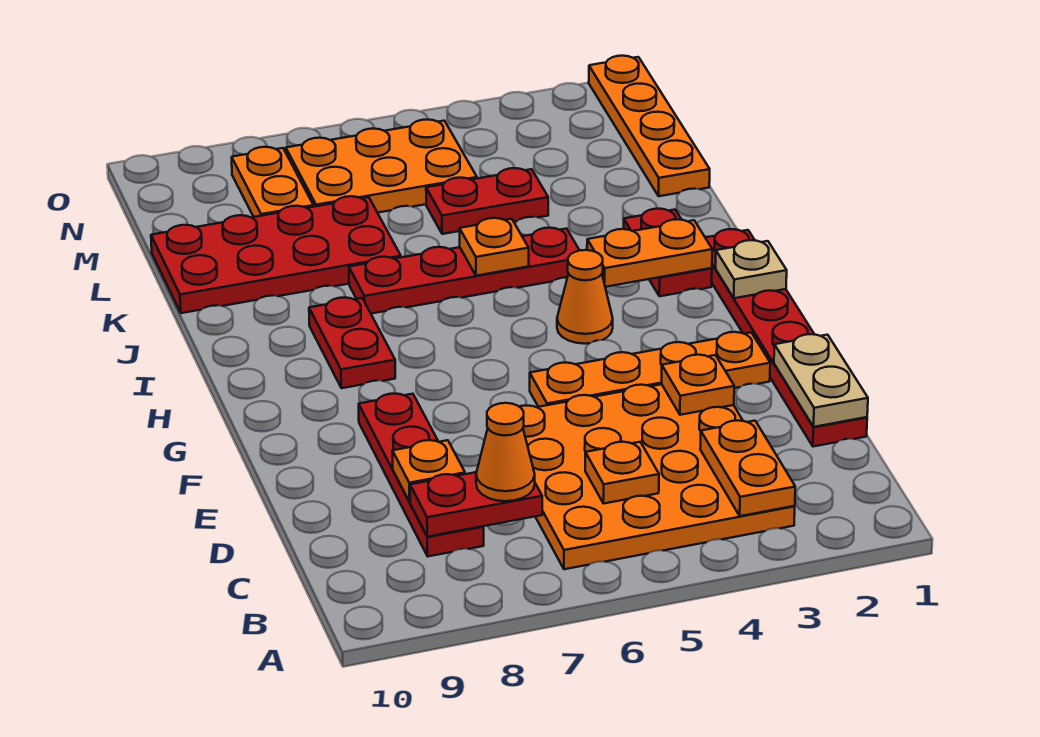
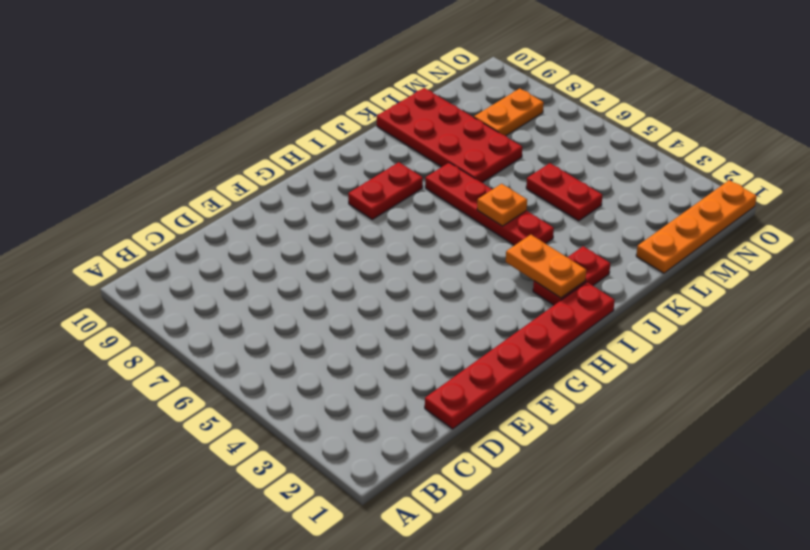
none -> orange 4x4 plate [519,384,795,569]
none -> red 1x4 plate [359,394,484,556]
none -> orange 1x4 plate [530,332,770,407]

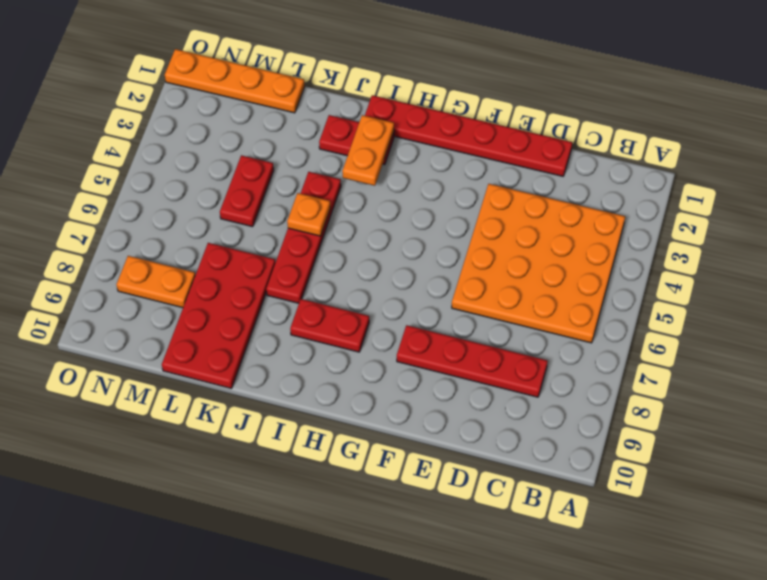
none -> orange 1x4 plate [530,332,770,407]
none -> orange 1x1 cone [557,250,613,344]
none -> orange 2x3 plate [286,119,477,213]

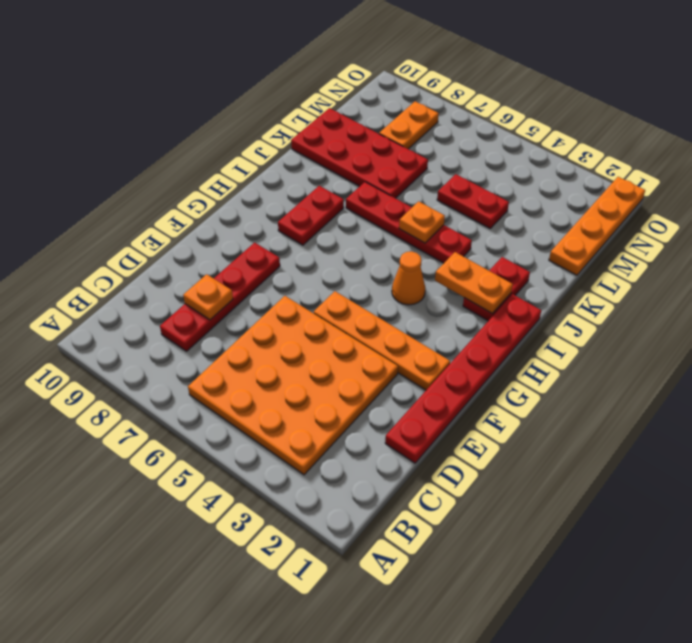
none -> orange 2x3 plate [286,119,477,213]
none -> orange 1x2 plate [700,420,795,516]
none -> orange 1x1 plate [585,442,659,504]

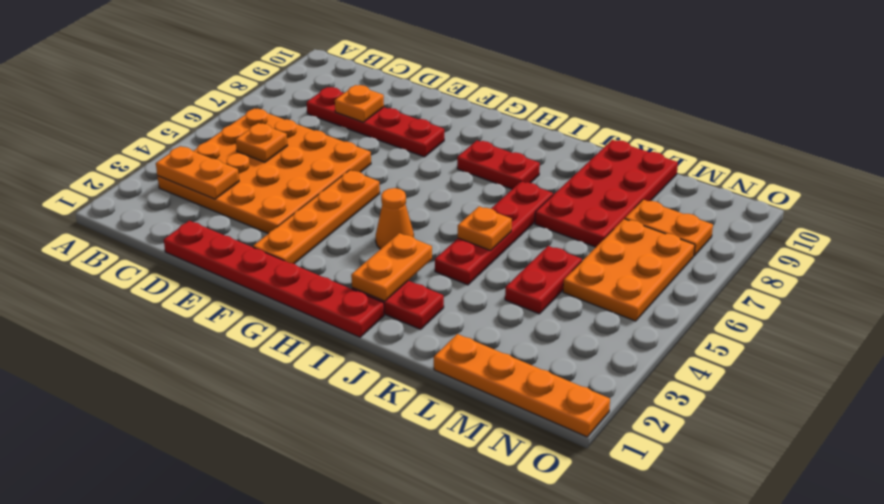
none -> red 1x2 plate [410,472,542,537]
none -> tan 1x2 plate [774,334,868,427]
none -> orange 1x1 plate [662,355,734,415]

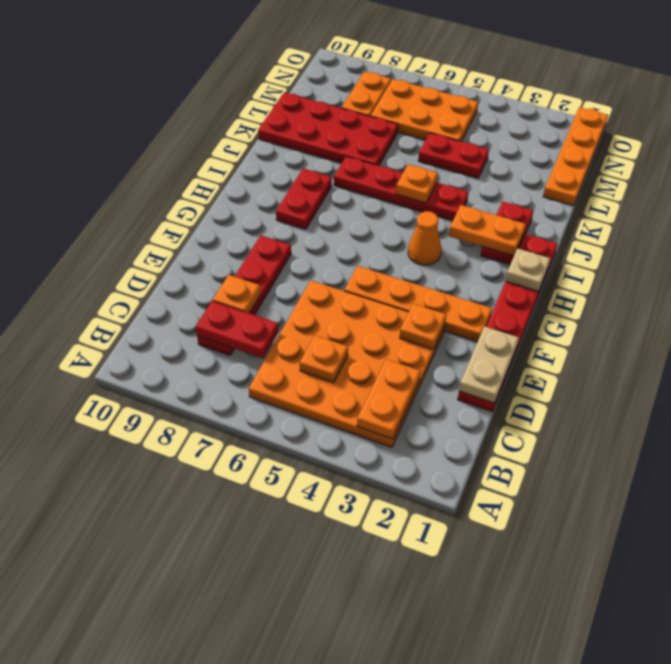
none -> orange 1x1 cone [476,403,535,501]

